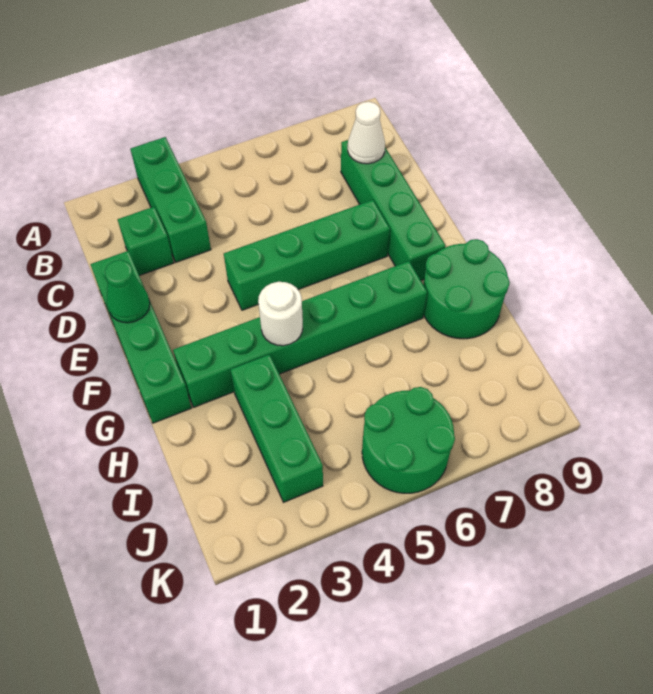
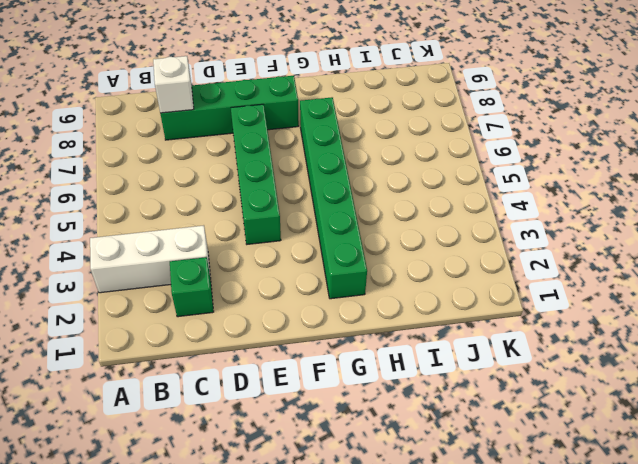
white 1x3 brick [90,225,210,293] -> green 1x3 brick [131,137,211,262]
white 1x1 brick [153,56,194,113] -> white 1x1 cone [348,102,385,164]
none -> green 1x4 brick [90,251,191,423]
none -> green 2x2 round brick [423,239,510,339]
none -> green 1x3 brick [231,354,323,502]

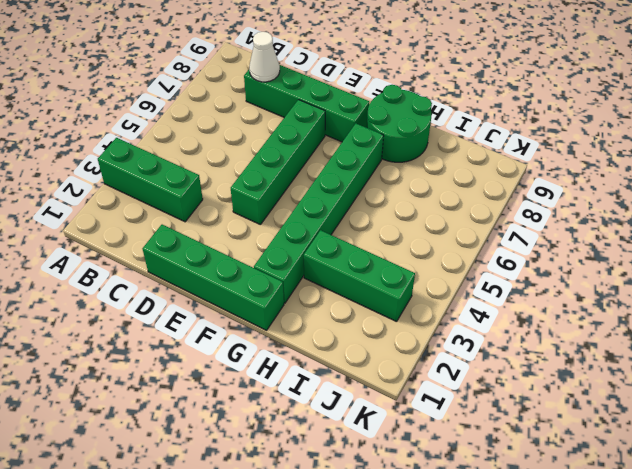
none -> green 1x1 brick [118,207,174,275]
none -> green 2x2 round brick [362,387,455,493]
none -> green 1x1 cone [105,260,150,323]

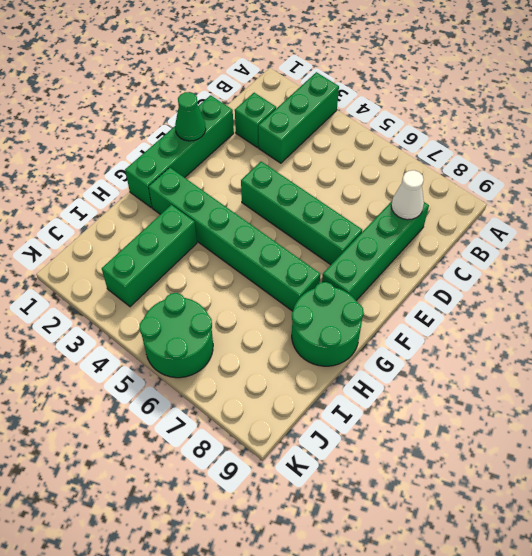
none -> white 1x1 round brick [258,282,303,346]

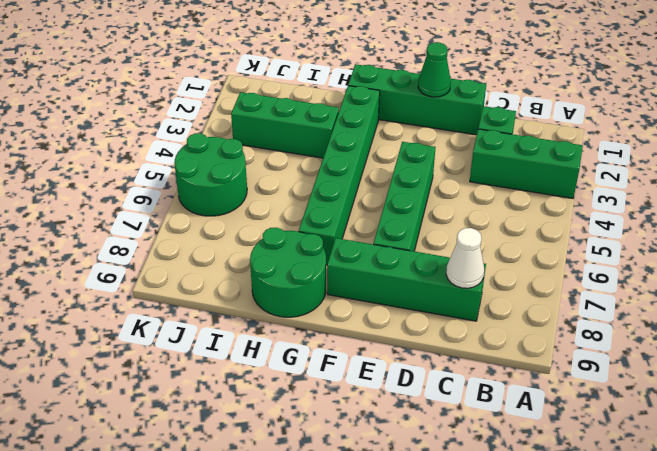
none -> white 1x1 round brick [258,282,303,346]

